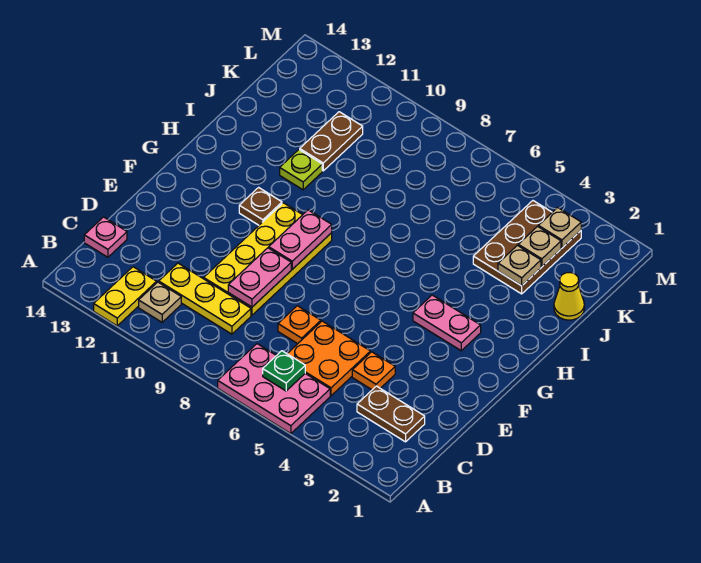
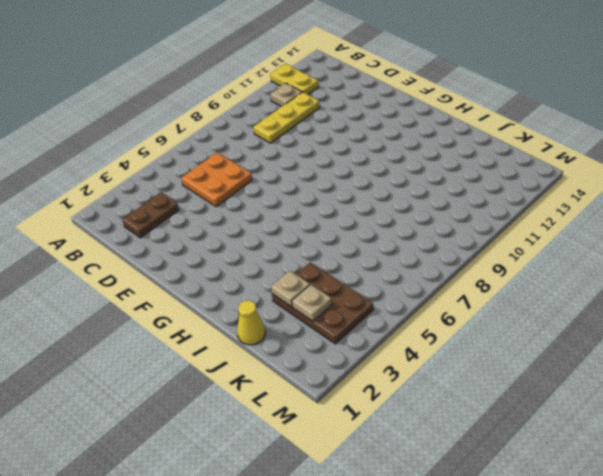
none -> pink 2x3 plate [218,344,330,434]
none -> pink 1x1 plate [84,217,127,257]
none -> orange 1x1 plate [352,352,395,390]

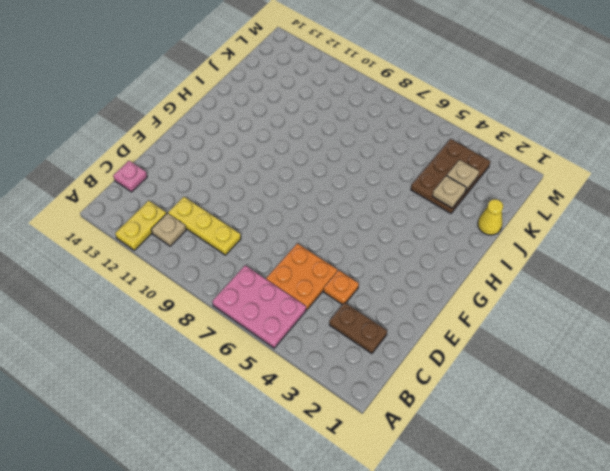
none -> orange 1x1 plate [278,306,321,344]
none -> yellow 2x4 plate [204,203,332,315]
none -> pink 1x2 plate [413,295,481,351]

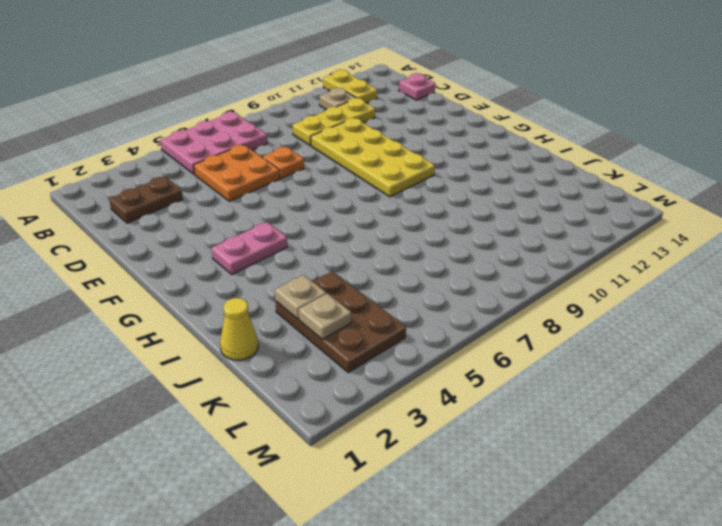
none -> orange 1x1 plate [352,352,395,390]
none -> brown 1x1 plate [239,187,282,225]
none -> lime 1x1 plate [280,150,322,190]

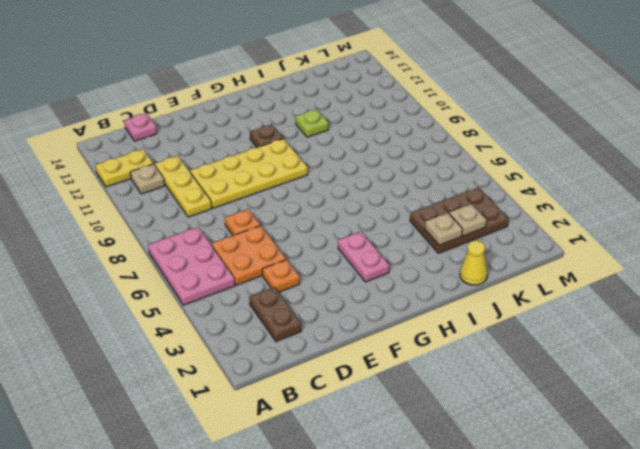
none -> brown 1x2 plate [300,112,363,171]
none -> green 1x1 plate [263,351,305,391]
none -> pink 1x2 plate [228,248,291,307]

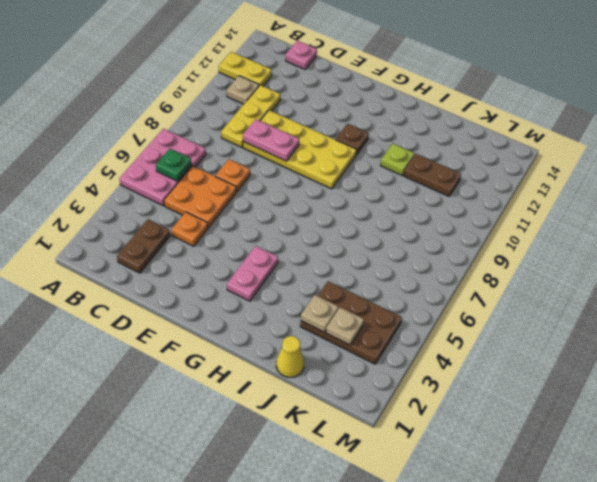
none -> pink 1x2 plate [269,210,332,269]
none -> tan 1x1 plate [538,207,581,248]

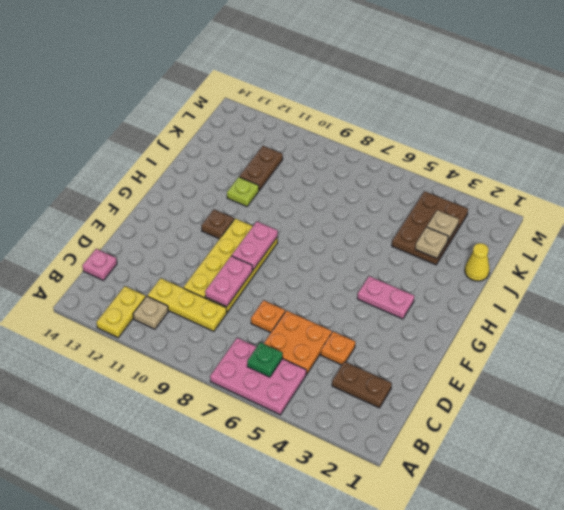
none -> tan 1x1 plate [538,207,581,248]

